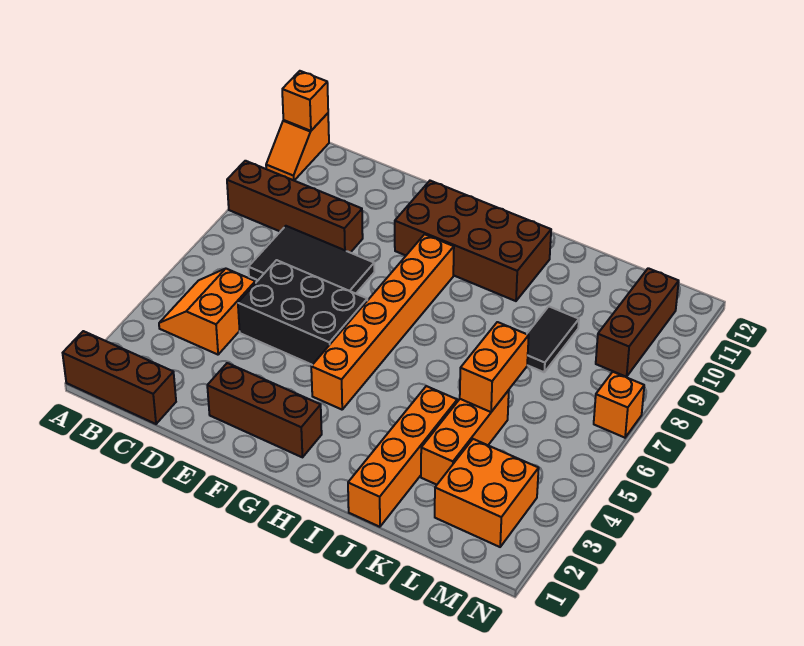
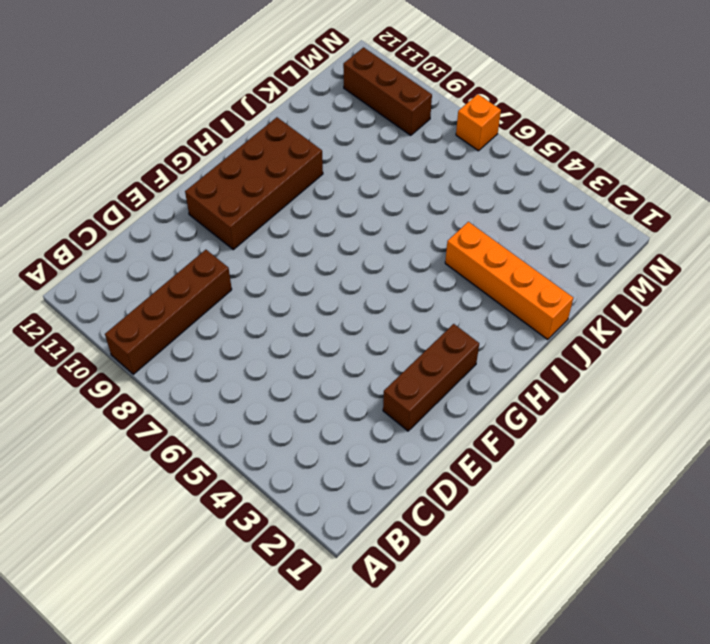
none -> brown 1x3 brick [63,331,176,424]
none -> orange 1x2 slope [266,113,329,180]
none -> orange 2x2 slope [159,269,255,355]

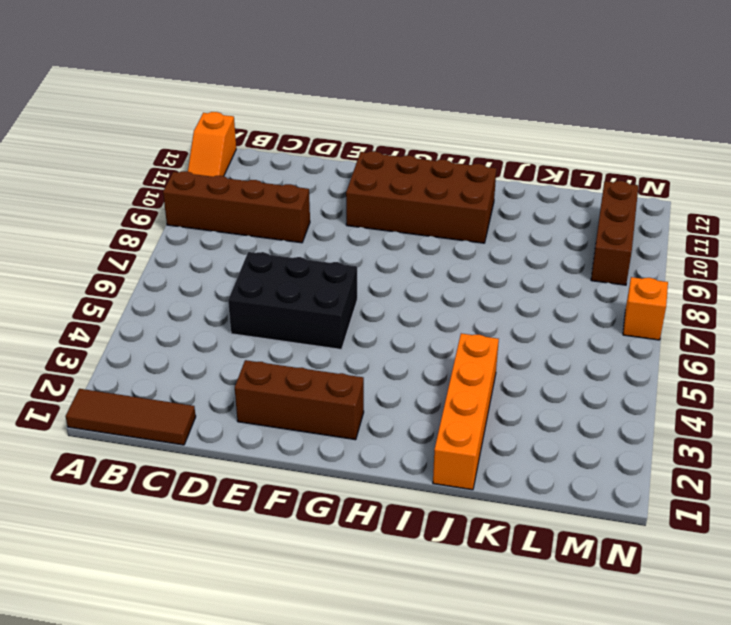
brown 1x3 tile [65,389,196,445] -> brown 1x3 brick [63,331,176,424]
none -> orange 2x2 slope [159,269,255,355]
none -> black 2x3 tile [248,226,374,294]
none -> orange 1x6 brick [311,234,454,410]

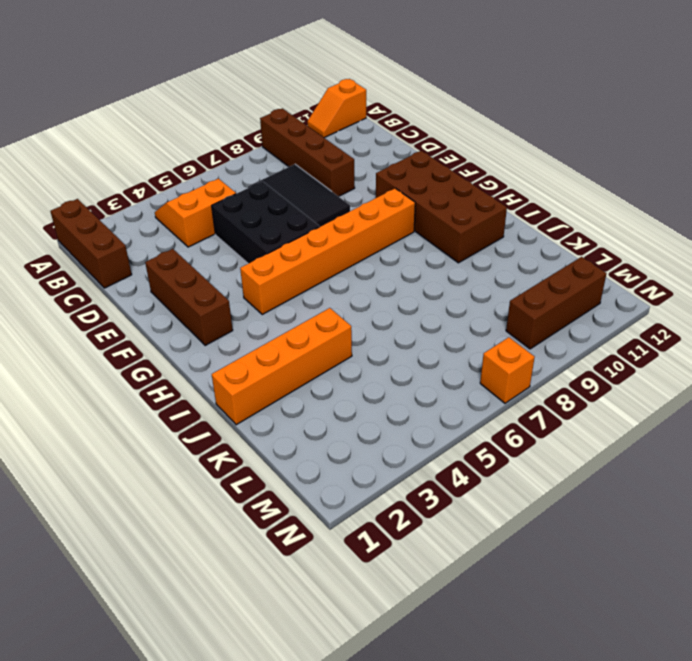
none -> orange 1x3 brick [421,390,509,485]
none -> black 1x2 tile [527,307,579,372]
none -> orange 2x2 brick [435,439,539,547]

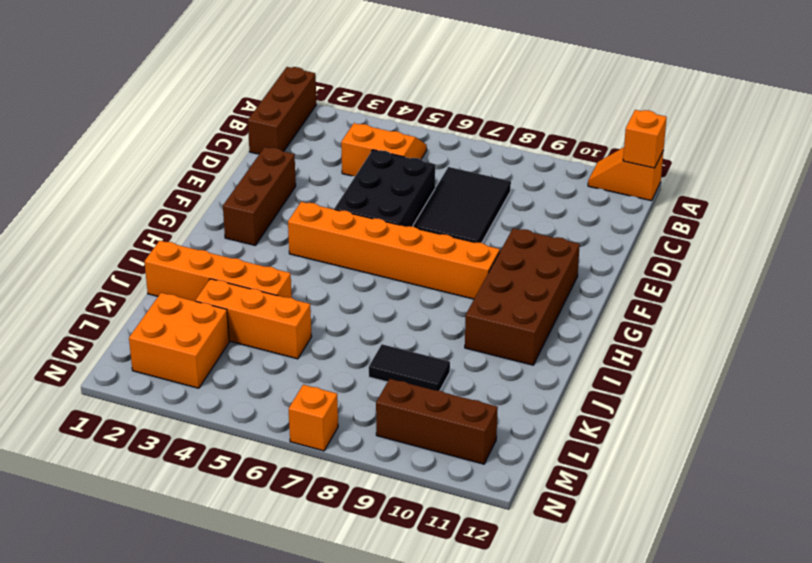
none -> brown 1x4 brick [227,161,363,253]
none -> orange 1x2 brick [460,322,529,412]

